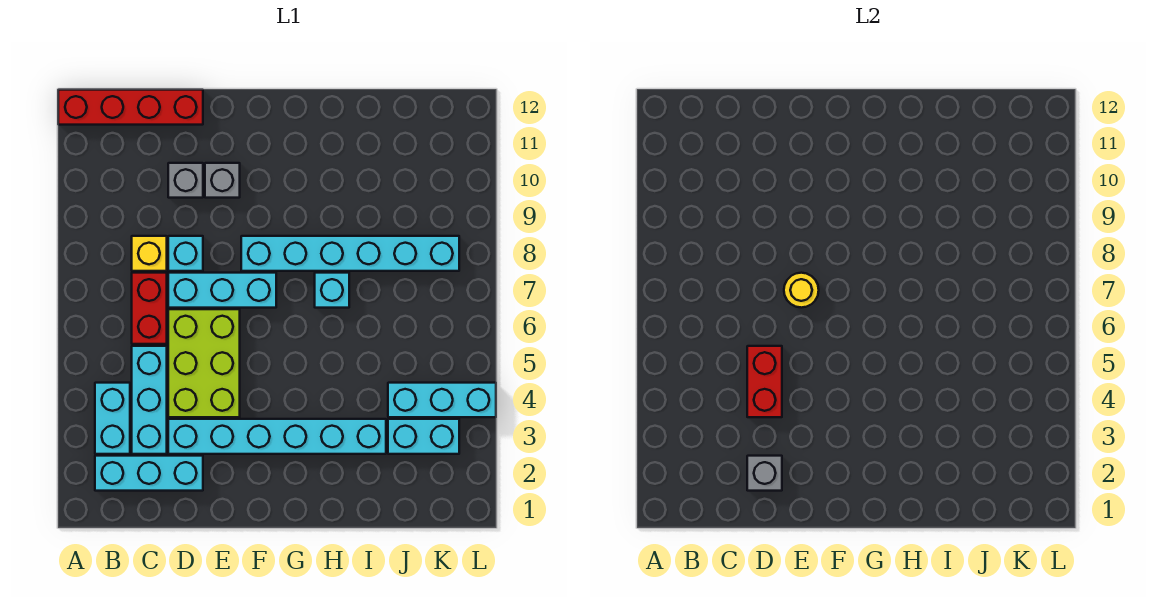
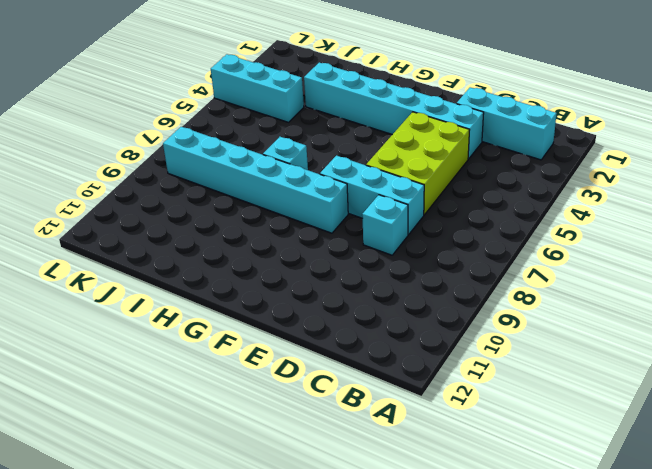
none -> red 1x4 brick [58,90,203,125]
none -> cyan 1x2 brick [95,383,130,454]
none -> cyan 1x3 brick [132,346,167,454]

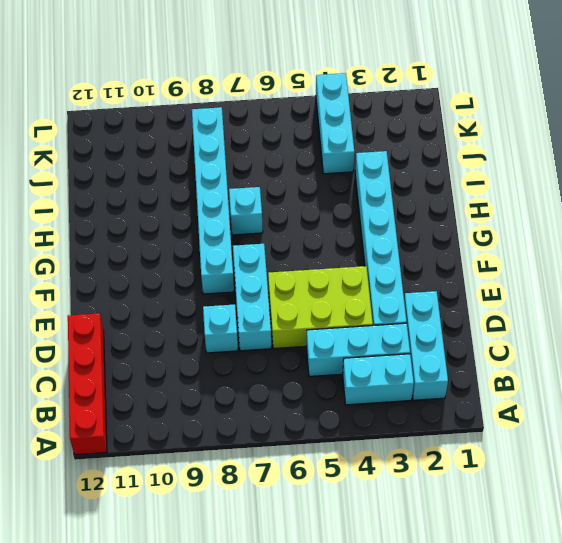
none -> red 1x2 brick [132,273,167,344]
none -> yellow 1x1 brick [132,236,167,271]
none -> grey 1x1 brick [168,163,203,198]

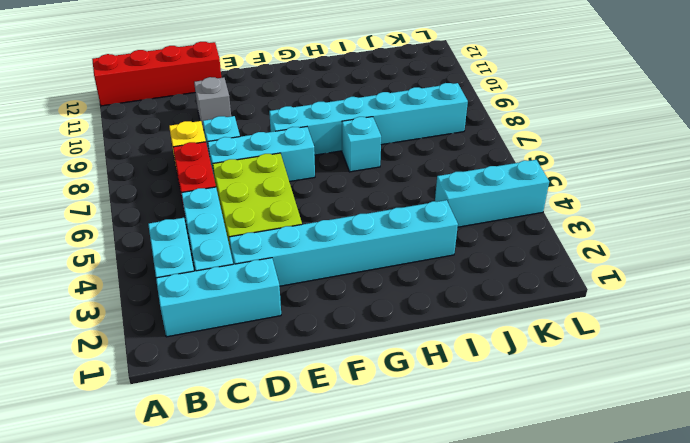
none -> grey 1x1 brick [205,163,240,198]
none -> cyan 1x2 brick [388,419,459,454]
none -> grey 1x1 brick [747,456,782,491]

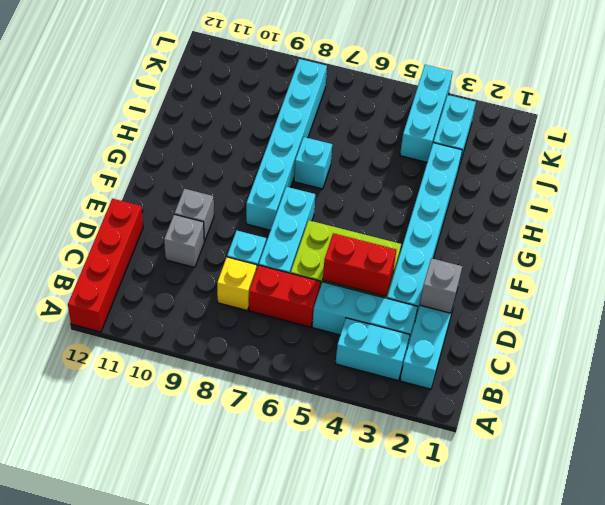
none -> yellow 1x1 round brick [784,273,819,308]

